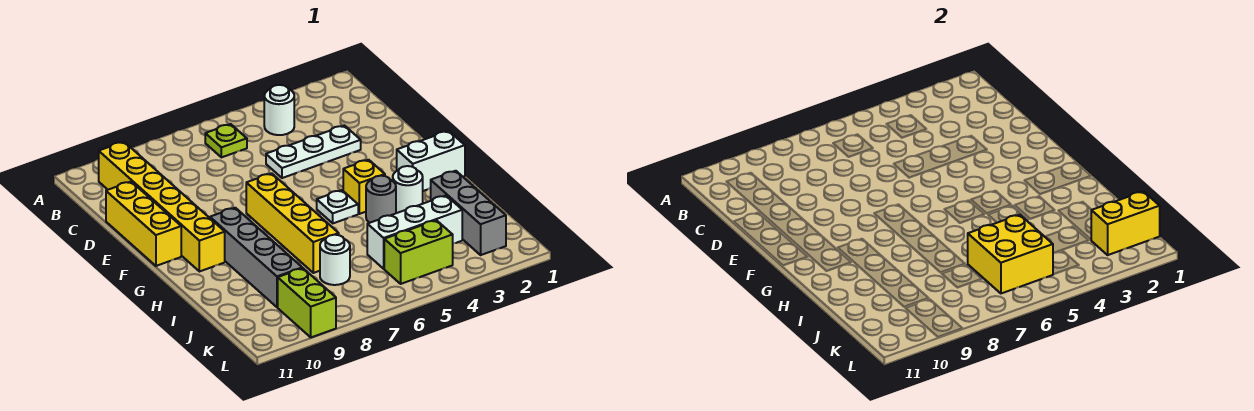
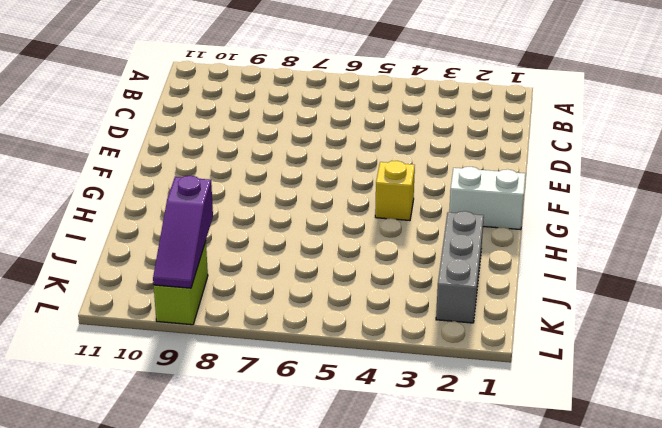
purple 1x3 slope [153,176,213,288] -> none
none -> white 1x1 round brick [264,85,294,135]
none -> lime 1x1 plate [205,124,247,157]
none -> yellow 1x6 brick [99,142,225,272]

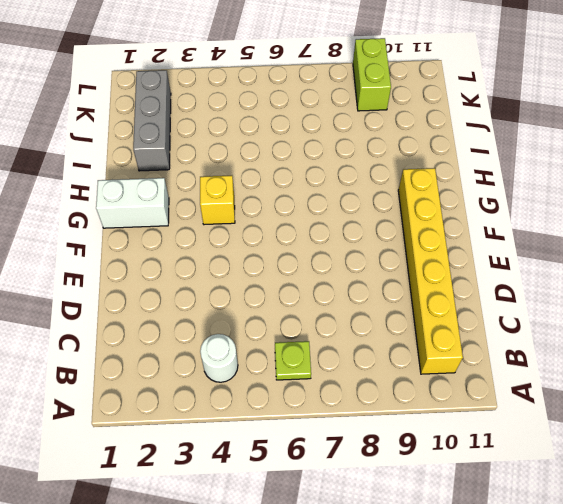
none -> white 1x3 plate [266,126,361,178]
none -> yellow 1x3 brick [106,182,181,266]
none -> yellow 1x4 brick [246,173,339,273]

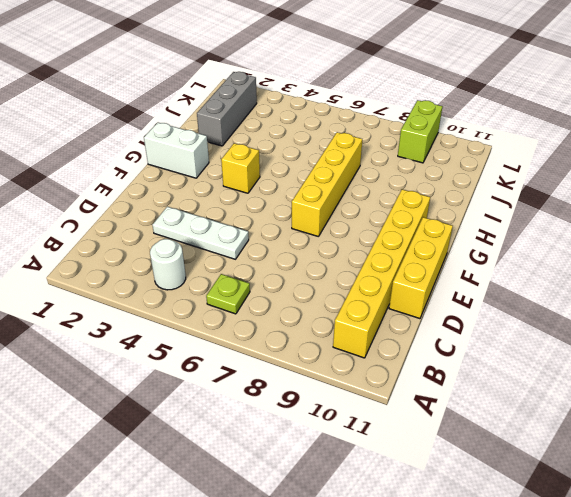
none -> white 1x1 plate [317,190,358,223]
none -> grey 1x4 brick [210,208,302,307]
none -> white 1x1 round brick [393,166,423,213]

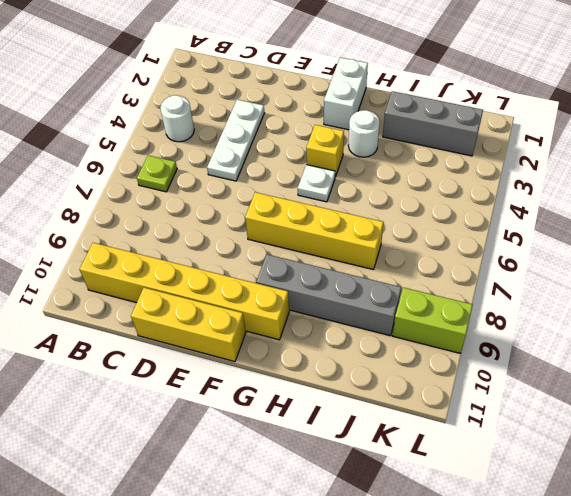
none -> grey 1x1 round brick [366,176,396,223]
none -> white 1x3 brick [367,196,462,269]
none -> white 1x1 round brick [320,235,350,285]

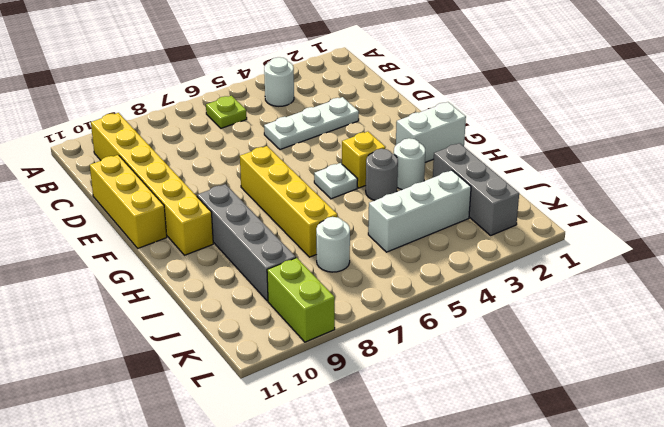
none -> lime 1x2 brick [384,220,453,284]
none -> yellow 2x2 brick [968,215,1053,293]
none -> yellow 1x2 brick [1091,191,1160,255]

